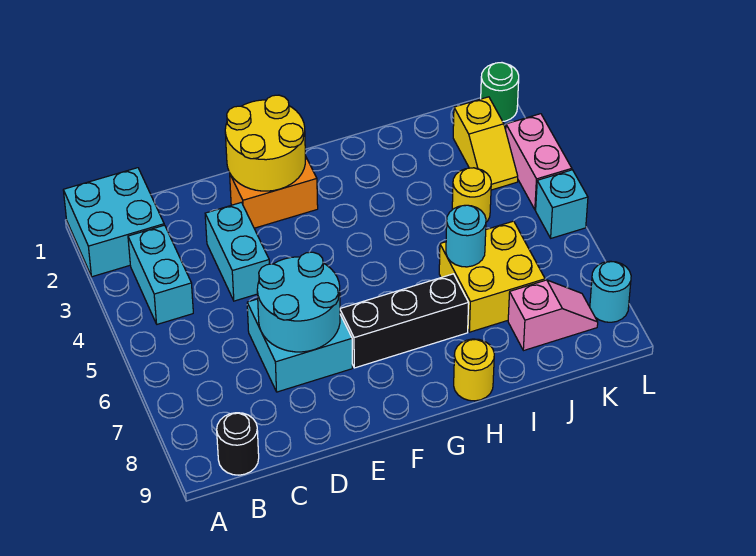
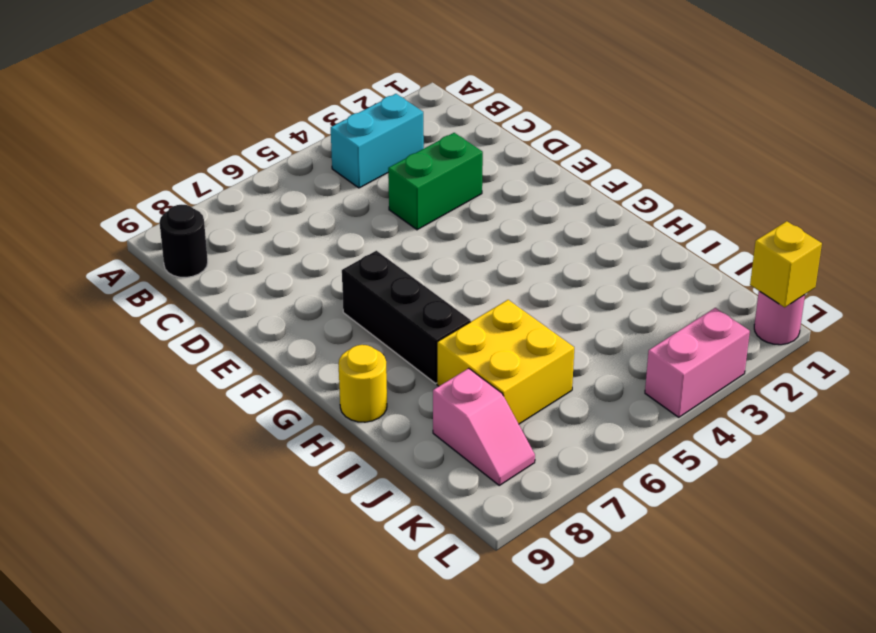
green 1x2 brick [388,133,483,230] -> cyan 1x2 brick [205,202,269,301]
pink 1x1 round brick [754,291,805,345] -> green 1x1 round brick [481,63,519,121]
yellow 1x1 brick [750,221,822,307] -> none
none -> cyan 2x2 brick [63,168,164,277]
none -> cyan 2x2 brick [247,299,352,392]
none -> orange 1x2 brick [230,156,318,228]

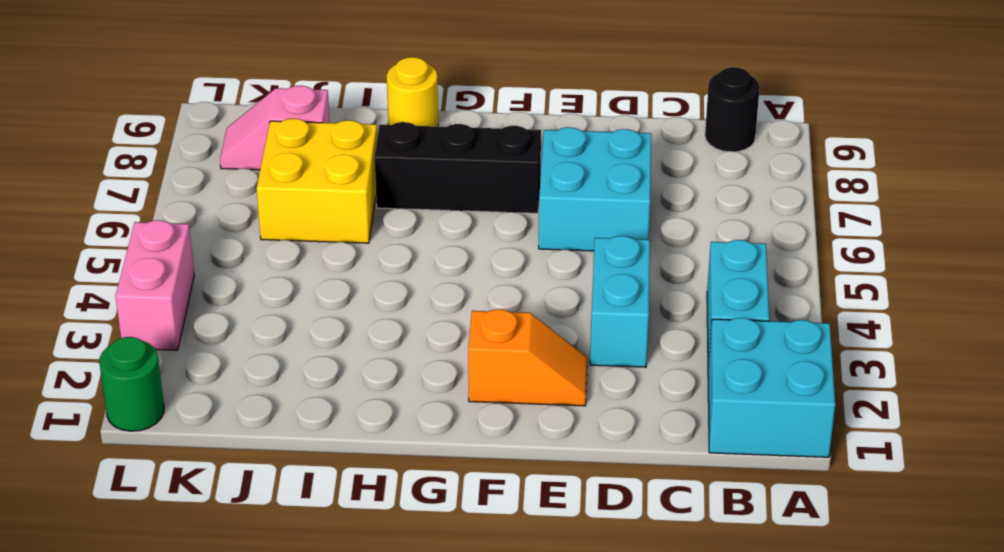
orange 1x2 slope [468,309,587,406] -> orange 1x2 brick [230,156,318,228]
none -> yellow 1x1 round brick [452,168,491,222]
none -> yellow 1x2 slope [453,97,518,190]
none -> cyan 1x1 brick [536,170,588,238]

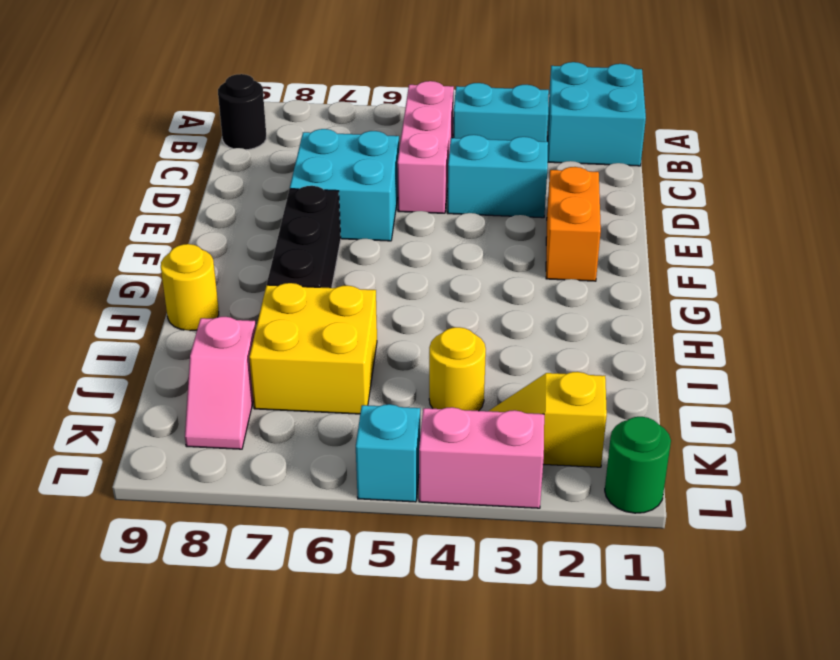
pink 1x3 brick [397,81,454,213] -> none
none -> cyan 1x1 round brick [590,261,631,322]
none -> cyan 2x2 round brick [257,252,340,352]
none -> yellow 2x2 round brick [225,95,306,191]

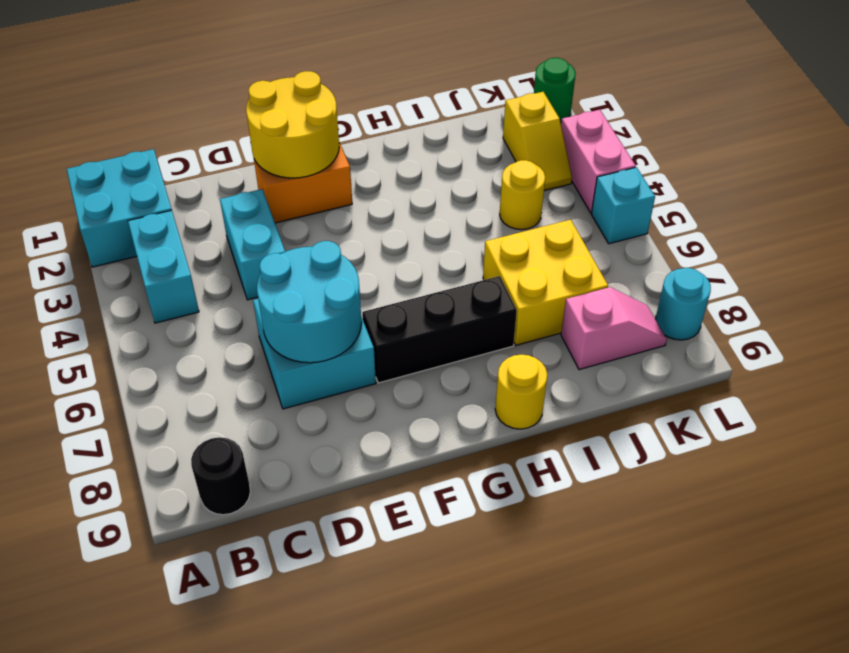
none -> cyan 1x1 round brick [446,205,486,267]

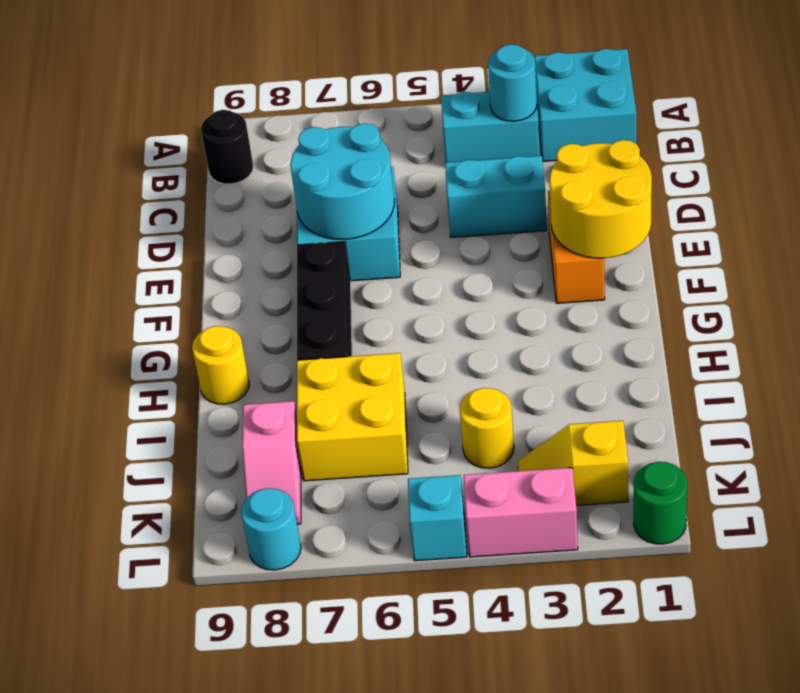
cyan 1x1 round brick [488,44,537,121] -> cyan 1x1 round brick moved to [446,205,486,267]

